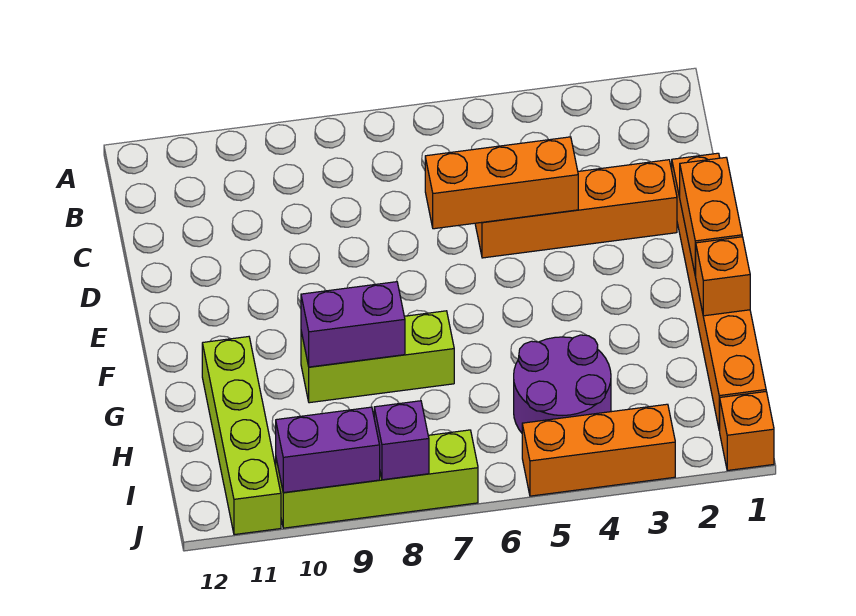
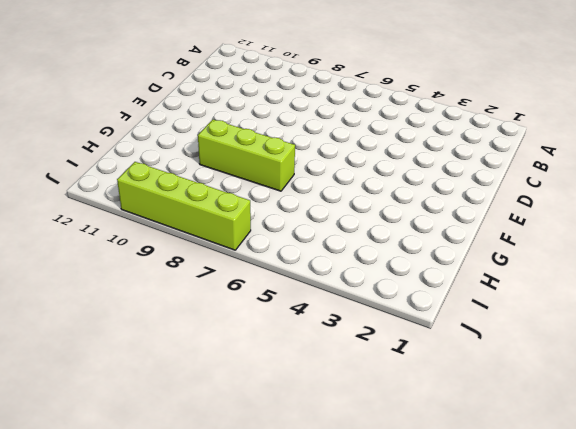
none -> orange 1x6 brick [672,153,766,430]
none -> orange 1x4 brick [475,160,677,258]
none -> lime 1x4 brick [202,337,281,535]

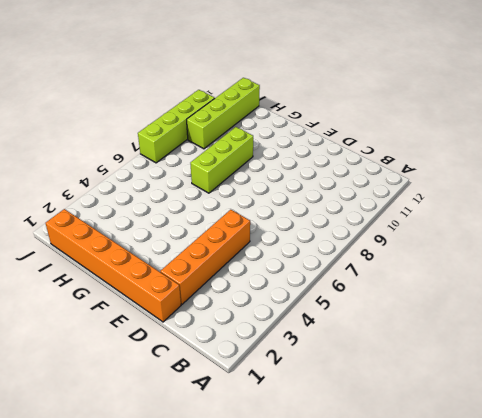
lime 1x4 brick [187,78,260,149] -> lime 1x4 brick turned to [202,337,281,535]
none -> purple 2x2 round brick [514,335,611,433]
none -> orange 1x1 brick [719,391,774,470]
none -> orange 1x3 brick [522,404,675,496]

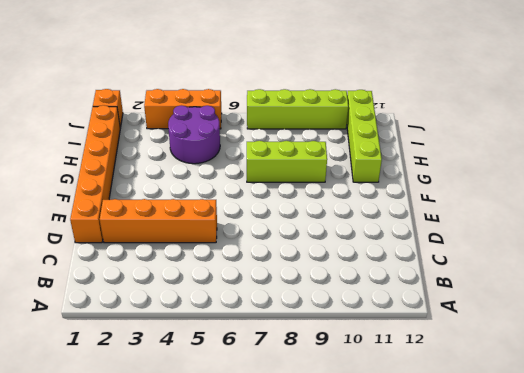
none -> orange 1x3 brick [425,137,578,229]
none -> orange 1x2 brick [680,158,742,276]
none -> orange 1x1 brick [696,237,750,316]

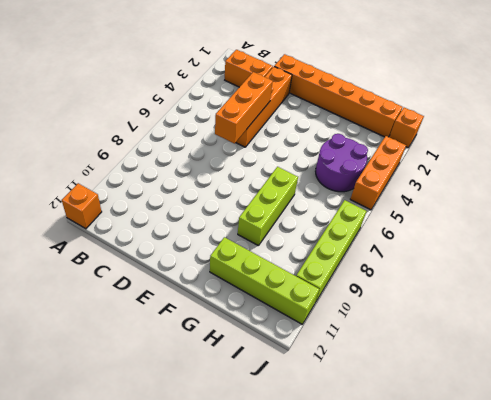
orange 1x1 brick [62,183,102,229] -> orange 1x1 brick moved to [696,237,750,316]
orange 1x2 brick [225,50,273,87] -> orange 1x2 brick moved to [680,158,742,276]
none -> purple 1x2 brick [301,282,405,367]
none -> purple 1x1 brick [374,401,429,480]
none -> purple 1x2 brick [276,407,380,493]

